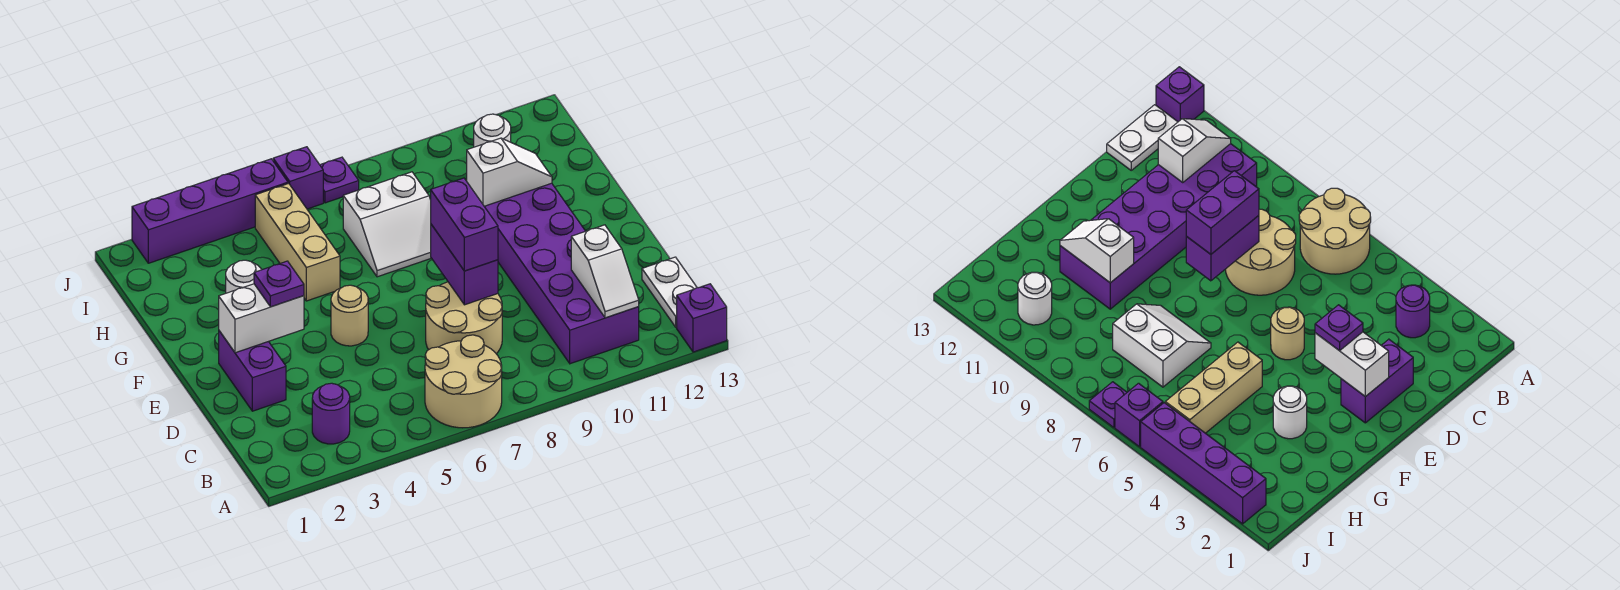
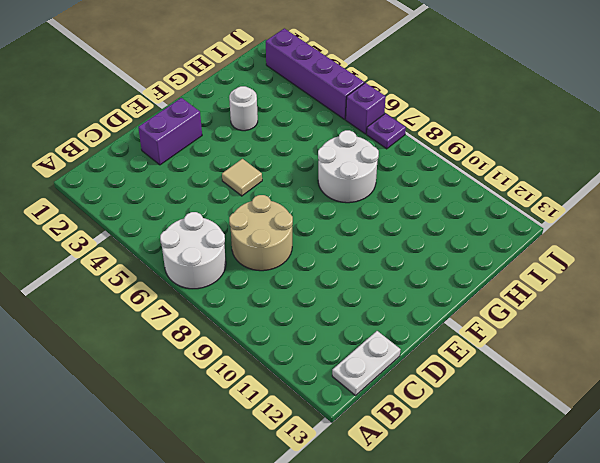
white 2x2 round brick [160,212,226,289] -> tan 2x2 round brick [425,335,502,428]
tan 1x1 tile [222,159,262,196] -> tan 1x1 round brick [331,285,368,346]
white 2x2 round brick [318,130,379,203] -> white 2x2 slope [343,172,431,277]
none -> purple 1x1 brick [677,284,727,352]
none -> purple 1x1 round brick [312,383,350,444]
none -> purple 2x6 brick [484,183,639,364]

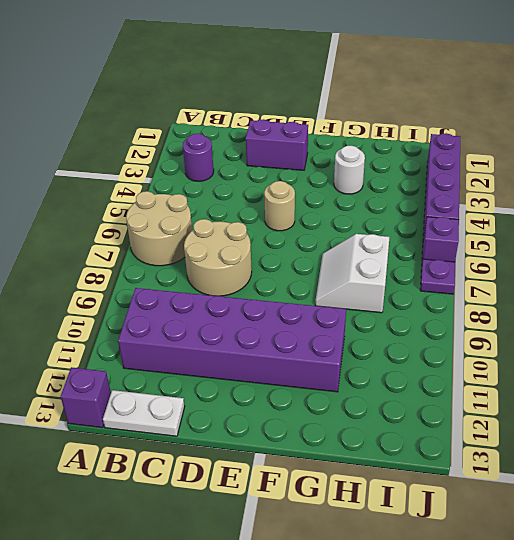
none -> tan 1x3 brick [255,183,340,301]
none -> white 1x1 round brick [474,114,511,147]
none -> white 1x2 slope [571,225,639,318]

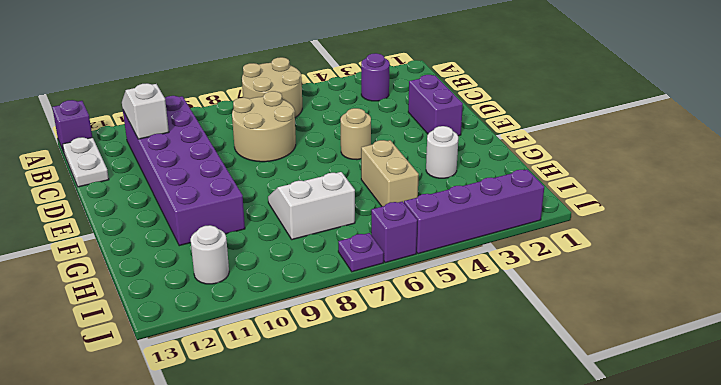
tan 1x2 brick [361,140,419,206] -> tan 1x3 brick [255,183,340,301]
none -> purple 1x2 brick [431,224,498,305]
none -> white 1x2 brick [219,284,304,353]
none -> white 1x2 slope [467,138,552,206]

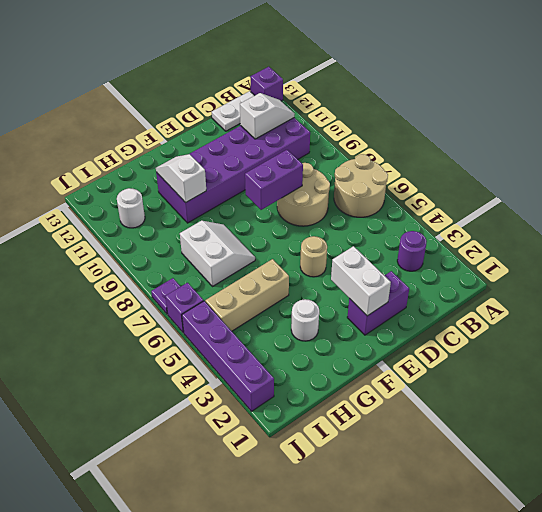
none -> purple 1x2 brick [430,178,498,271]
none -> purple 1x1 plate [254,261,304,307]

